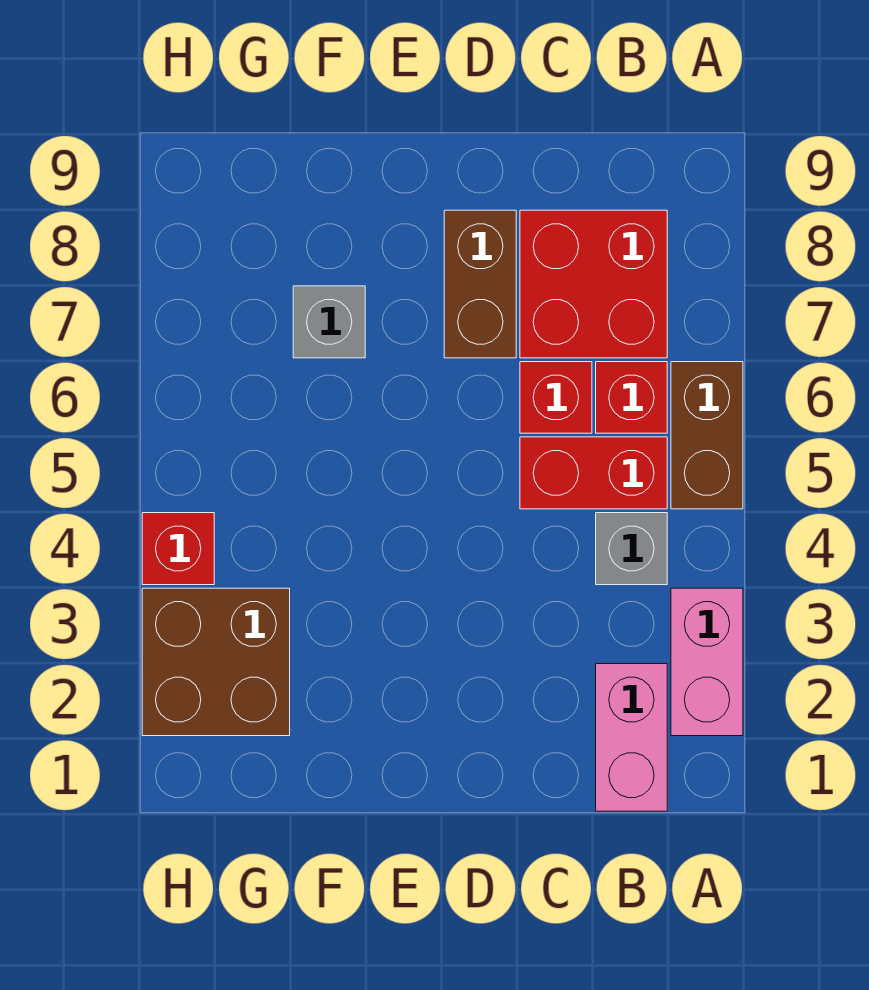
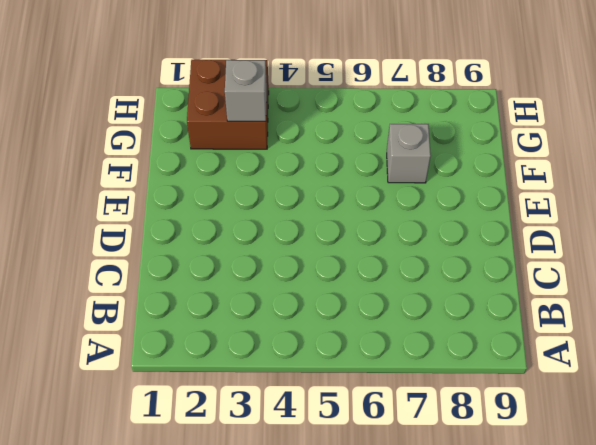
grey 1x1 brick [225,60,267,121] -> grey 1x1 brick moved to [596,513,667,585]
none -> pink 1x2 brick [671,588,743,736]
none -> brown 1x2 brick [671,362,743,509]
none -> pink 1x2 brick [596,664,667,811]

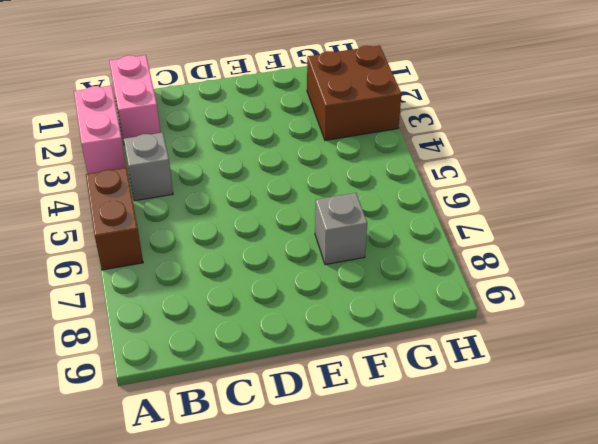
none -> red 1x2 brick [520,437,667,509]
none -> red 1x1 brick [596,362,667,433]
none -> red 2x2 brick [520,210,667,358]

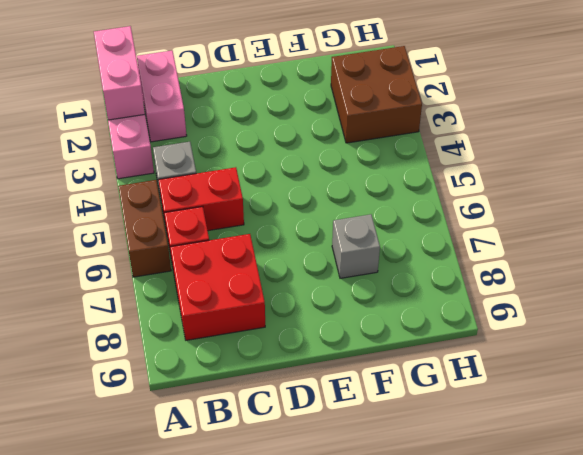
pink 1x2 brick [94,26,145,120] -> none
none -> red 1x1 brick [520,362,592,433]
none -> brown 1x2 brick [444,210,516,358]
none -> red 1x1 brick [142,513,214,585]

